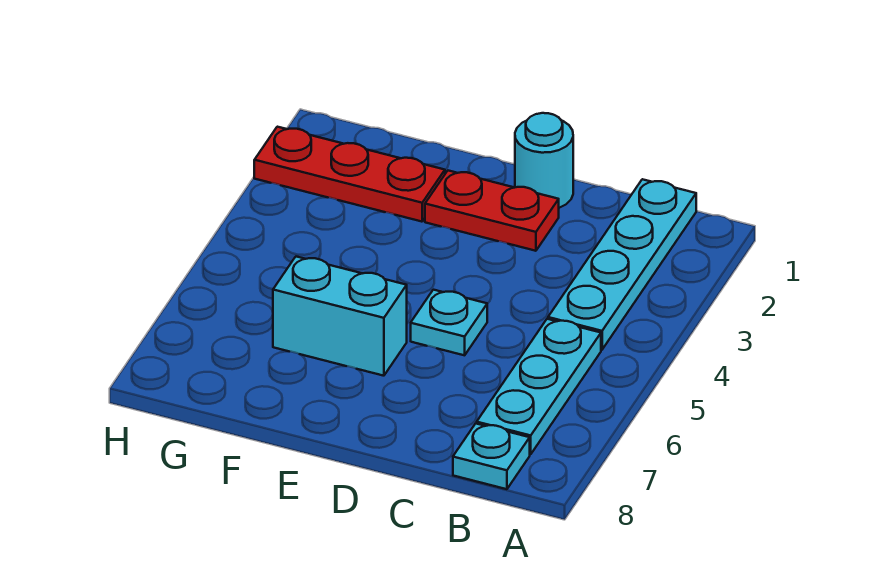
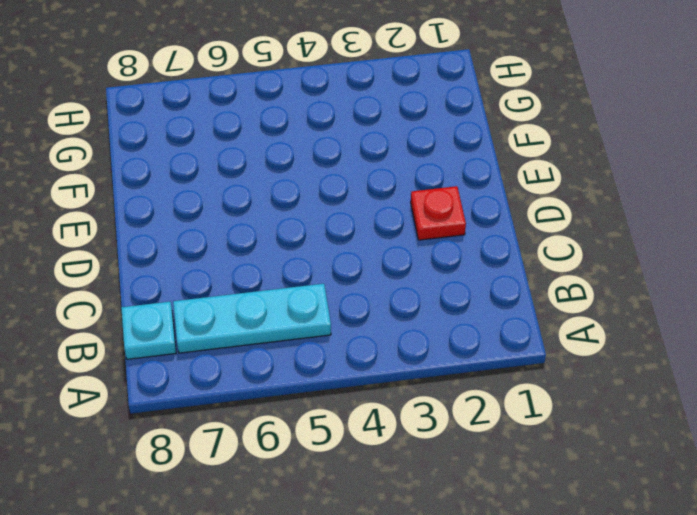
red 1x1 plate [411,186,466,240] -> red 1x2 plate [425,171,559,251]
none -> cyan 1x4 plate [548,179,696,350]
none -> cyan 1x1 round brick [515,113,573,208]

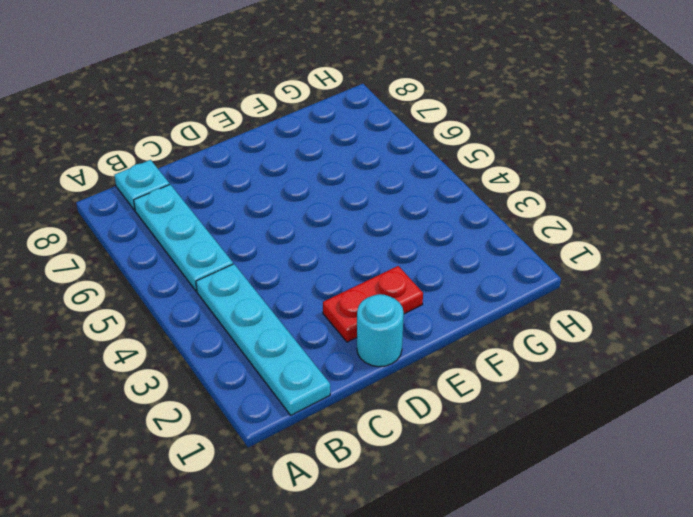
none -> cyan 1x1 plate [411,290,487,355]
none -> cyan 1x2 brick [273,257,407,376]

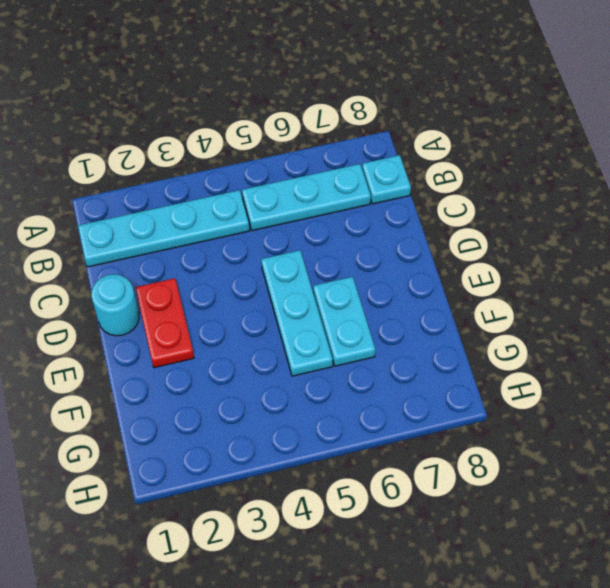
cyan 1x3 plate [261,250,333,376] -> cyan 1x1 plate [411,290,487,355]
cyan 1x2 plate [313,277,375,366] -> cyan 1x2 brick [273,257,407,376]
none -> red 1x3 plate [254,127,445,222]

